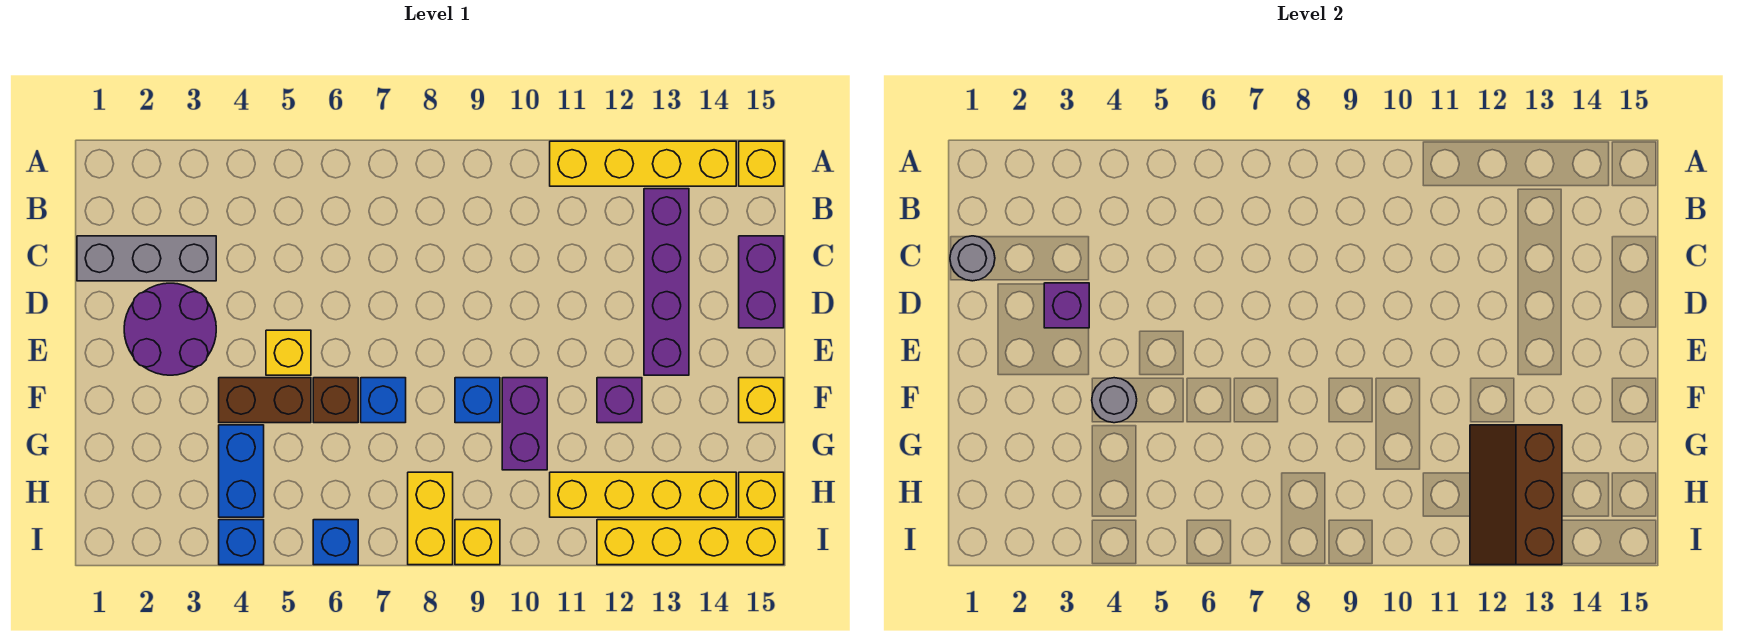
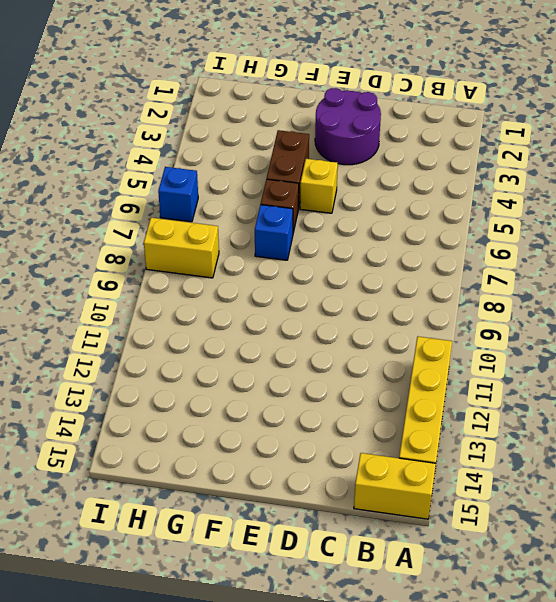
yellow 1x2 brick [354,453,436,519] -> yellow 1x1 brick [739,141,784,186]
none -> purple 1x4 brick [644,189,689,375]
none -> grey 1x3 brick [77,236,216,281]
none -> purple 1x2 brick [739,236,784,328]

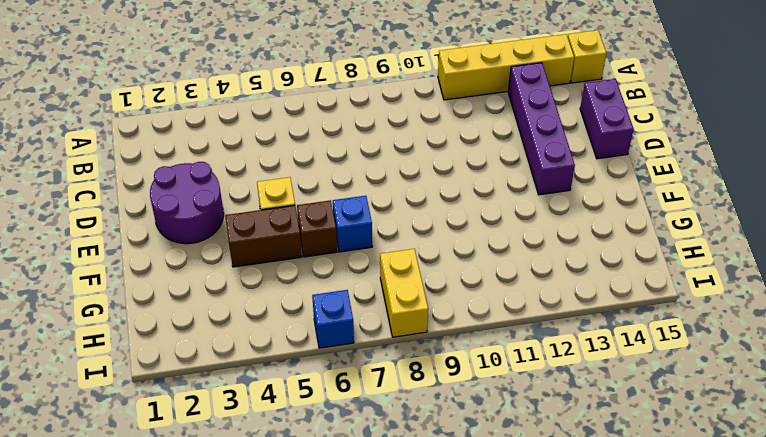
none -> grey 1x3 brick [77,236,216,281]
none -> blue 1x1 brick [455,378,500,423]
none -> purple 1x2 brick [502,378,547,470]

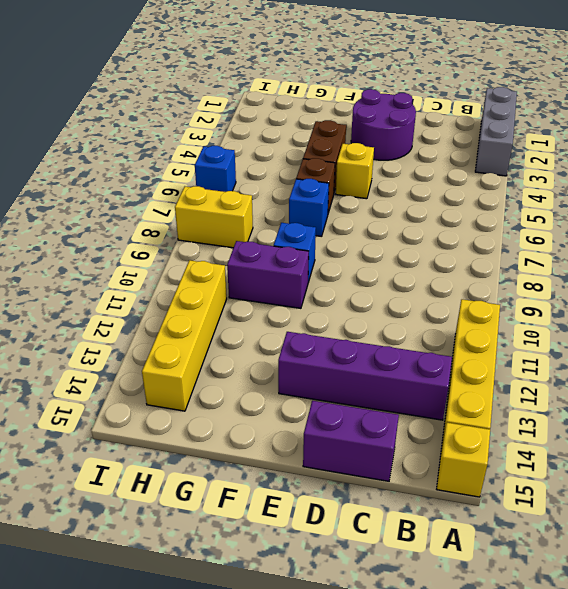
grey 1x3 brick [475,87,517,176] -> grey 1x3 brick moved to [77,236,216,281]
none -> purple 1x1 brick [597,378,642,423]
none -> yellow 1x1 brick [739,378,784,423]
none -> blue 1x2 brick [219,425,264,517]

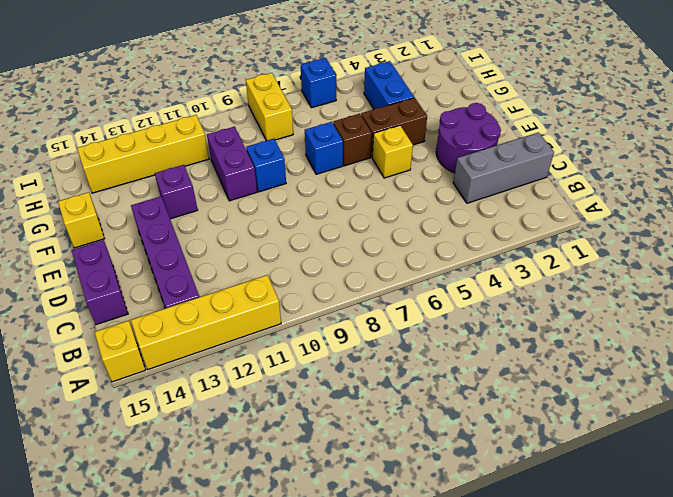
none -> yellow 1x1 brick [739,472,784,517]
none -> blue 1x1 brick [219,520,264,565]
none -> yellow 1x1 brick [455,520,500,565]

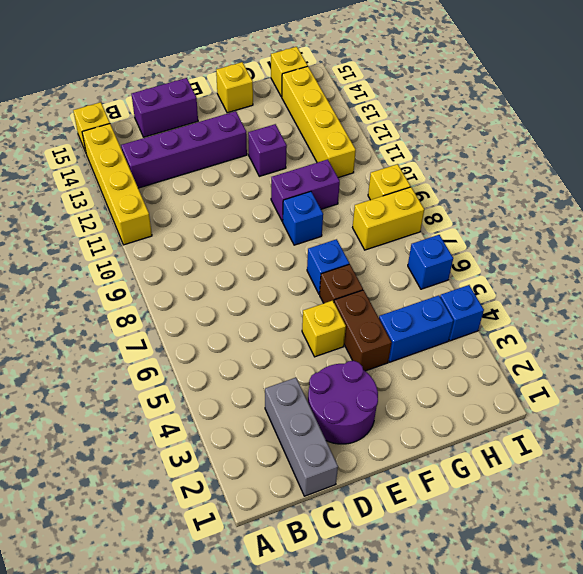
none -> yellow 1x4 brick [597,520,784,565]
none -> grey 1x1 round brick [950,236,995,281]
none -> purple 1x1 brick [1044,283,1089,328]

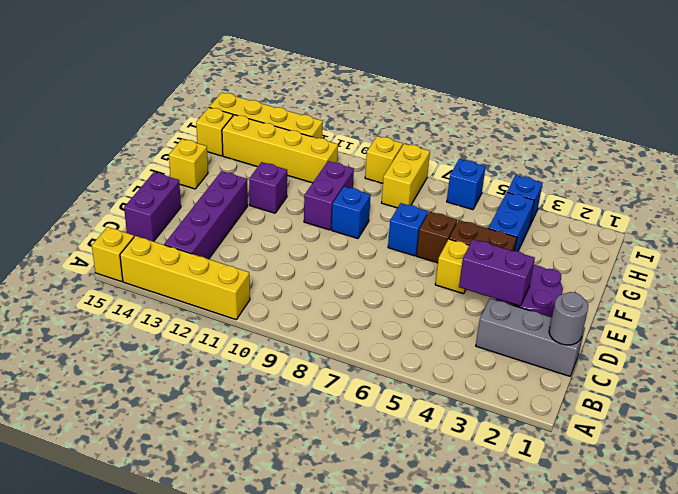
purple 1x2 brick [459,239,535,306] -> purple 1x1 brick [1044,283,1089,328]
none -> grey 1x1 round brick [1092,378,1137,423]
none -> brown 2x3 slope [1470,425,1562,565]

